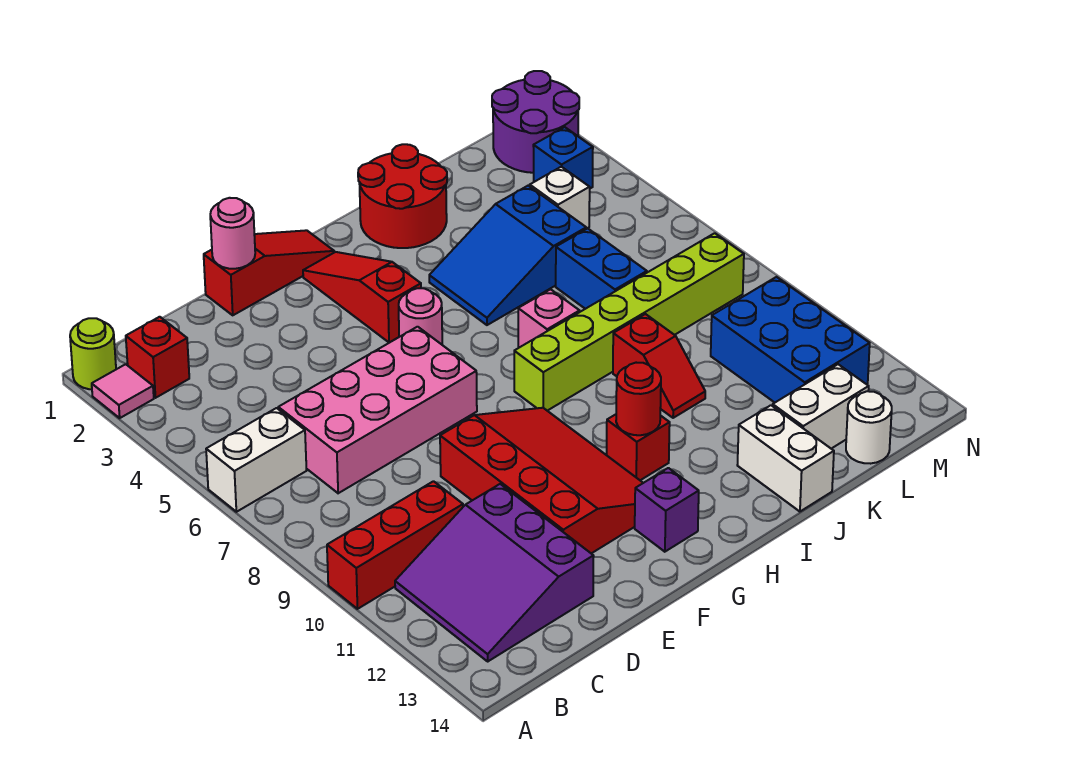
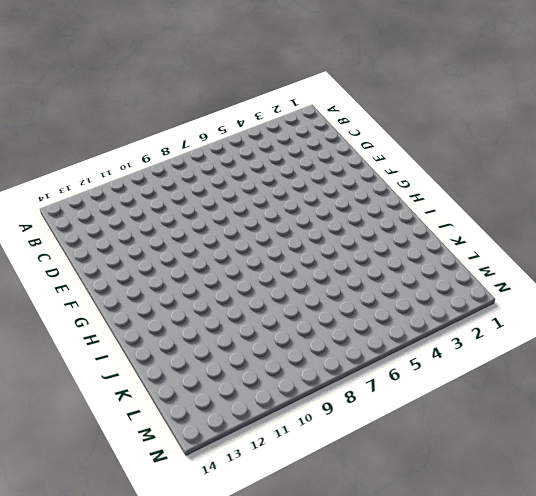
none -> lime 1x1 round brick [70,318,116,389]
none -> pink 1x1 tile [92,364,154,418]
none -> white 1x2 brick [206,408,307,512]

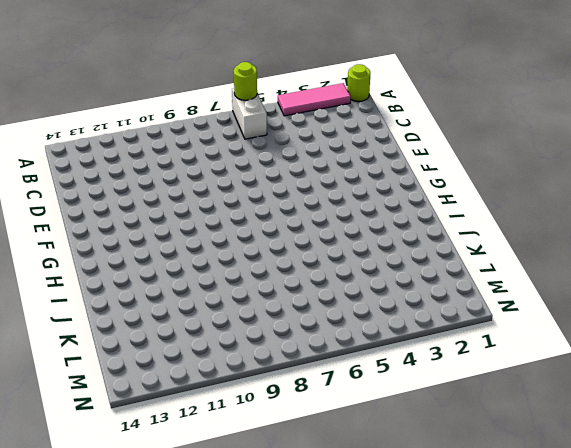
pink 1x3 tile [278,83,351,116] -> pink 1x1 tile [92,364,154,418]
lime 1x1 round brick [234,62,257,100] -> none
none -> red 1x3 brick [327,481,463,609]
none -> red 1x1 brick [126,317,189,398]
none -> purple 3x3 slope [395,484,594,661]

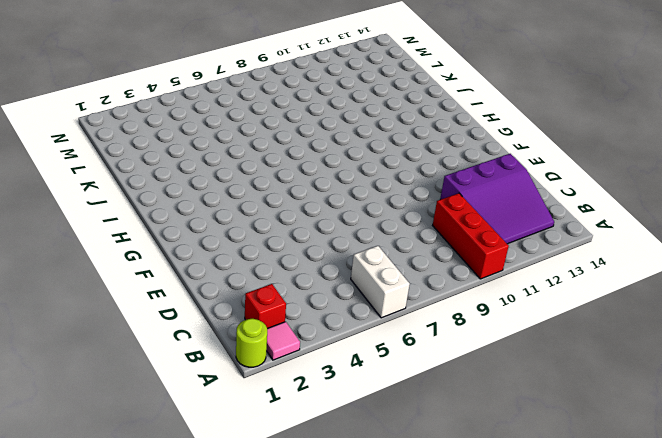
none -> pink 2x4 brick [278,327,477,493]
none -> red 1x3 slope [204,230,334,315]
none -> red 3x4 slope [440,408,643,554]

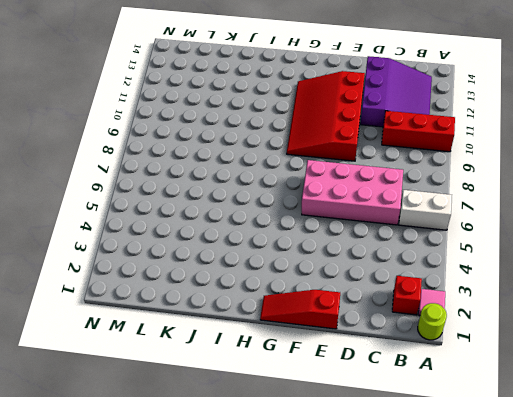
none -> red 1x3 slope [303,252,421,343]
none -> pink 1x1 round brick [399,288,442,344]
none -> purple 1x1 brick [635,468,699,552]

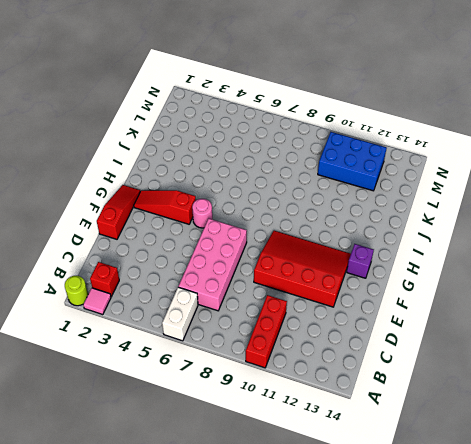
none -> purple 3x3 slope [395,484,594,661]
none -> lime 1x6 brick [514,233,744,411]
none -> red 1x1 brick [607,414,670,480]

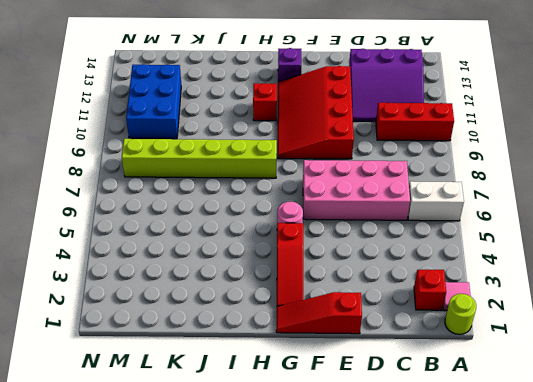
purple 3x3 slope [349,49,424,122] -> purple 3x3 slope turned to [395,484,594,661]
none -> red 2x2 round brick [358,144,447,248]
none -> blue 2x3 slope [429,186,586,325]
none -> pink 1x1 brick [518,289,580,348]

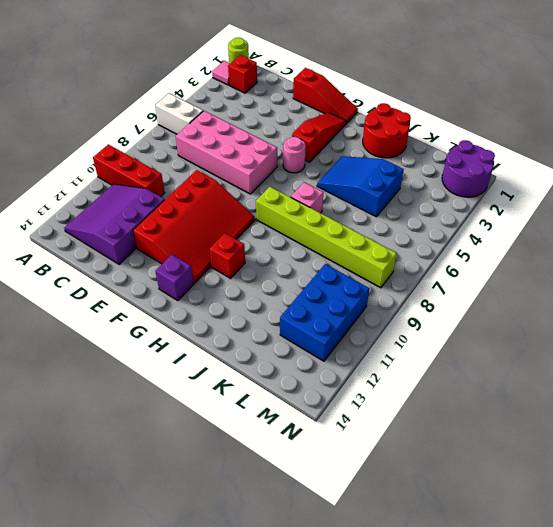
none -> red 1x2 slope [613,314,705,418]
none -> white 1x2 brick [737,405,834,512]
none -> blue 1x2 brick [556,228,647,309]

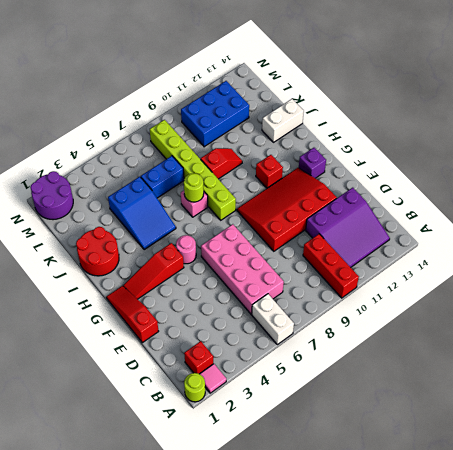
lime 1x1 round brick [184,173,204,202] -> none
none -> white 1x2 brick [773,364,869,449]
none -> white 1x1 brick [530,167,590,229]
none -> white 1x1 round brick [846,391,892,464]

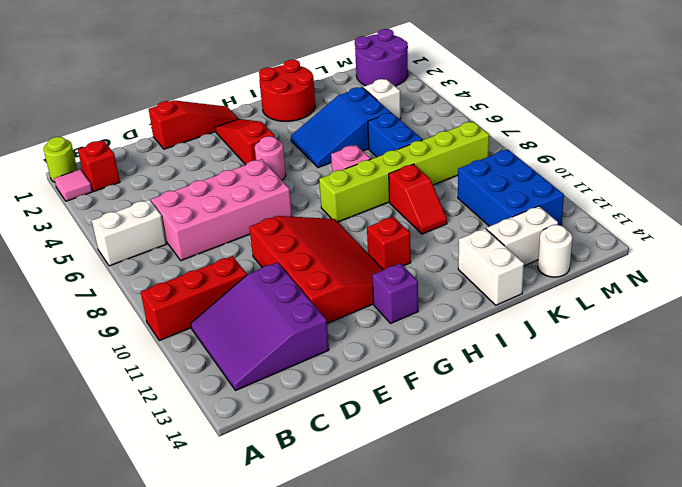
none -> blue 1x1 brick [533,127,593,188]
none -> pink 1x1 round brick [210,198,255,269]
none -> red 1x1 round brick [616,363,661,435]

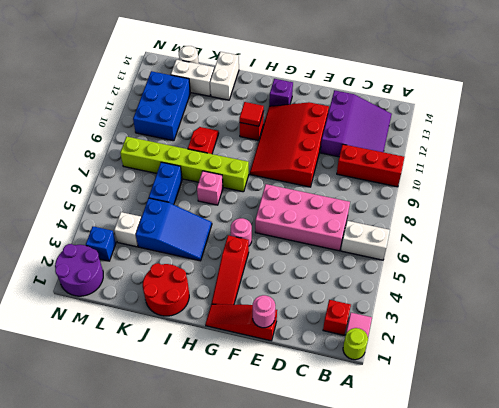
red 1x1 tile [239,102,264,126] -> red 1x1 round brick [616,363,661,435]

